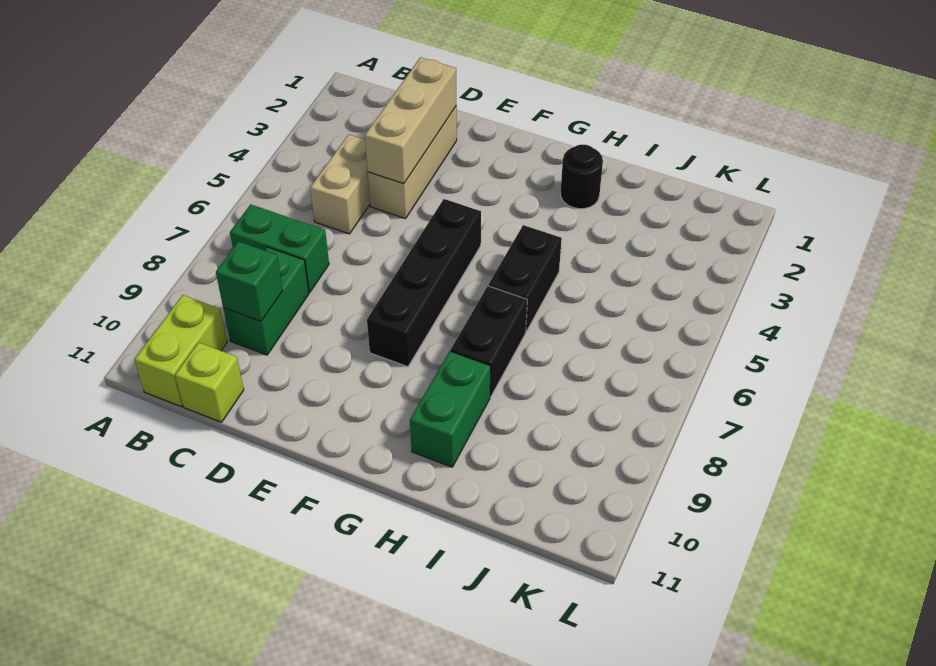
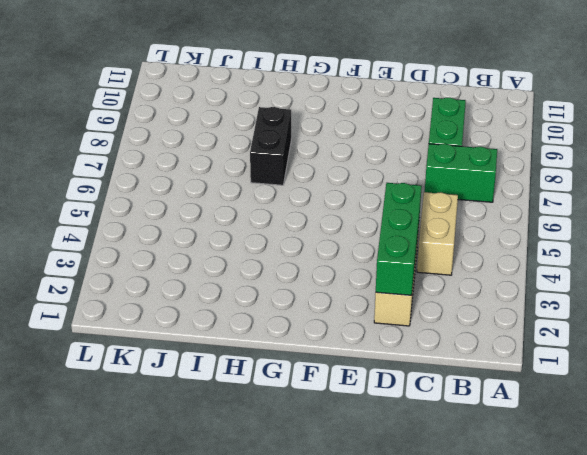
green 1x3 brick [376,183,422,295] -> tan 1x3 brick [365,57,456,184]
none -> lime 1x2 brick [134,295,227,407]
none -> lime 1x1 brick [175,342,244,422]
none -> black 1x4 brick [367,199,481,367]

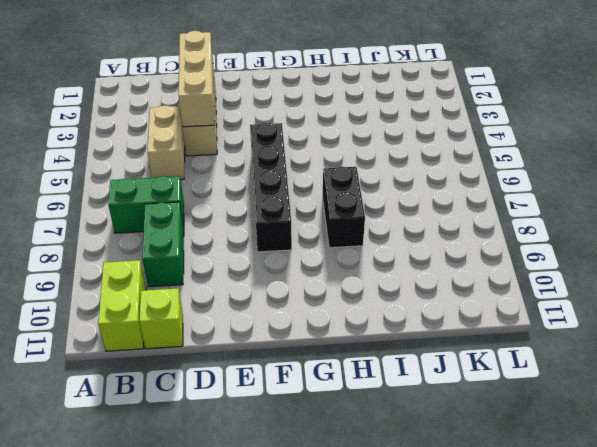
none -> black 1x1 round brick [560,144,603,209]
none -> black 1x2 brick [489,225,562,331]
none -> green 1x2 brick [410,351,491,467]

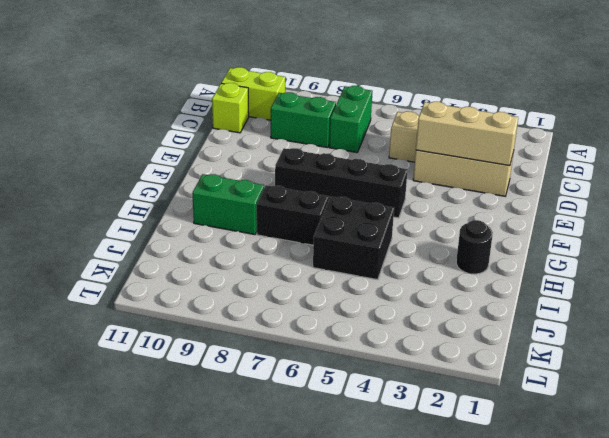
black 2x2 brick [313,197,394,280] -> black 1x2 brick [489,225,562,331]
none -> green 1x1 brick [216,241,283,321]

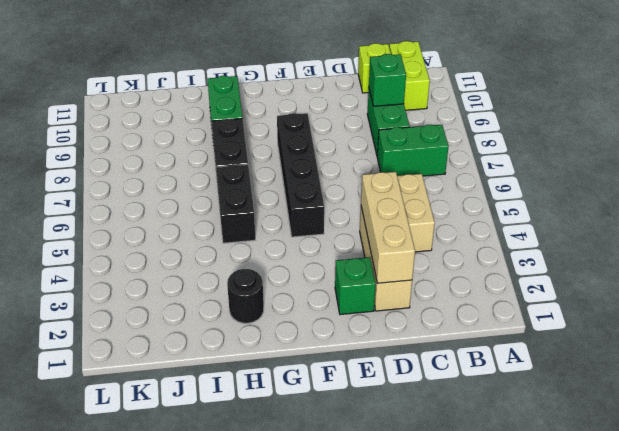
green 1x1 brick [335,257,376,315] -> none

